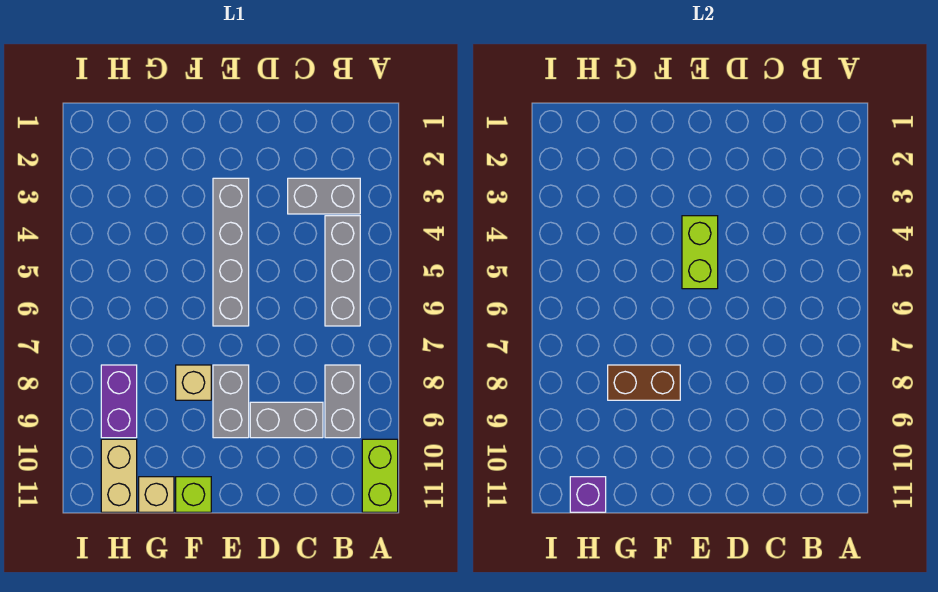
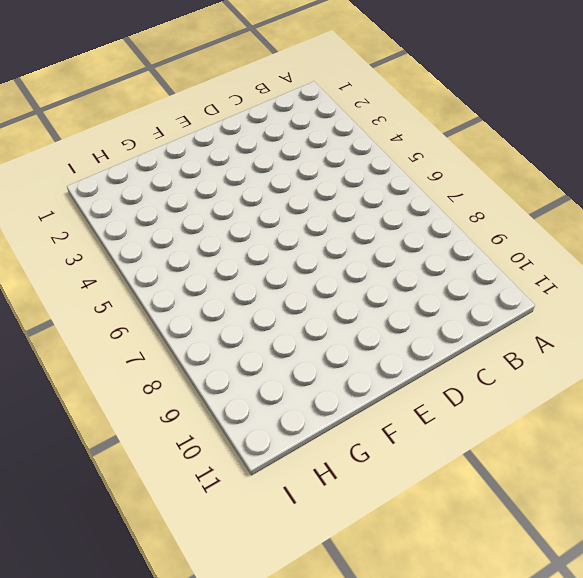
none -> lime 1x2 brick [362,439,398,512]
none -> grey 1x2 brick [288,178,360,214]
none -> grey 1x3 brick [325,216,360,326]

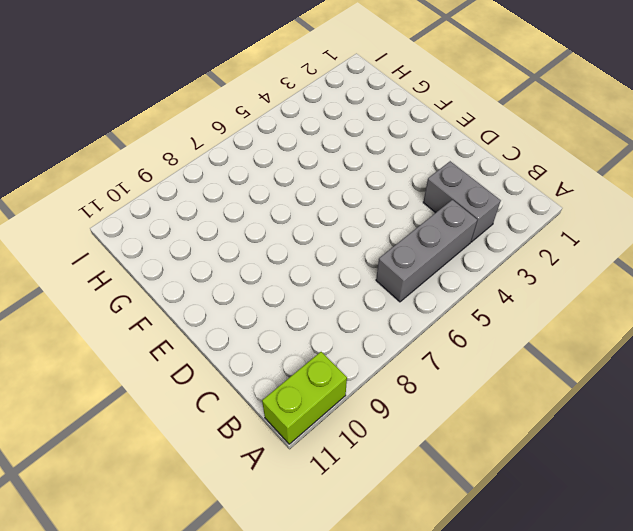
none -> grey 1x2 brick [325,365,360,438]
none -> grey 1x2 brick [250,402,323,438]
none -> grey 1x4 brick [213,178,249,326]

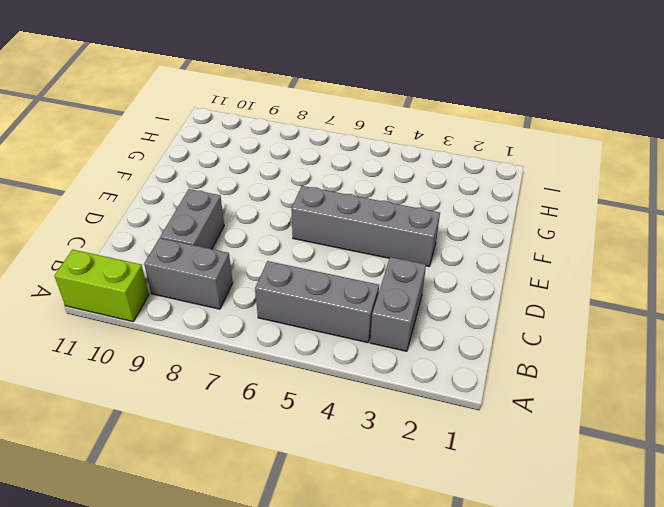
none -> grey 1x2 brick [213,365,249,438]
none -> tan 1x1 brick [176,365,211,400]
none -> lime 1x1 brick [176,477,211,512]

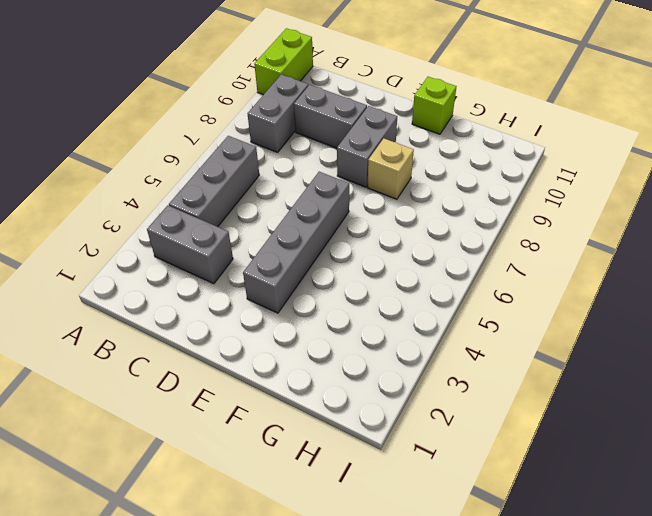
none -> tan 1x1 brick [139,477,174,512]
none -> purple 1x2 brick [101,365,137,438]
none -> tan 1x2 brick [101,439,137,512]

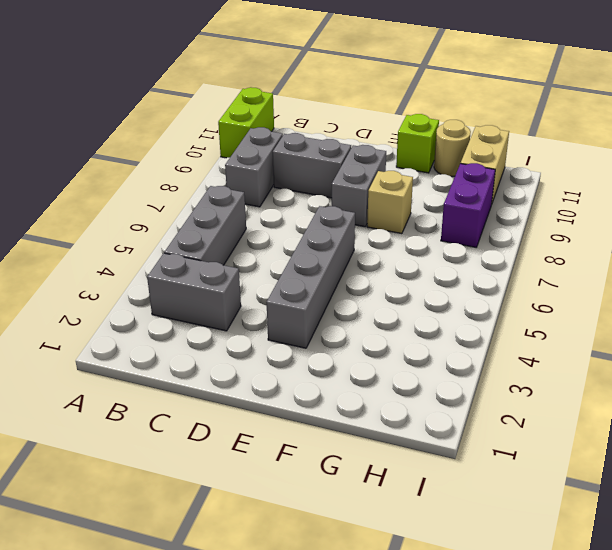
tan 1x1 round brick [434,120,471,177] -> tan 1x1 brick [139,477,174,512]
none -> lime 1x2 brick [682,216,718,289]
none -> brown 1x2 brick [608,365,680,400]
none -> purple 1x1 brick [570,477,606,512]

